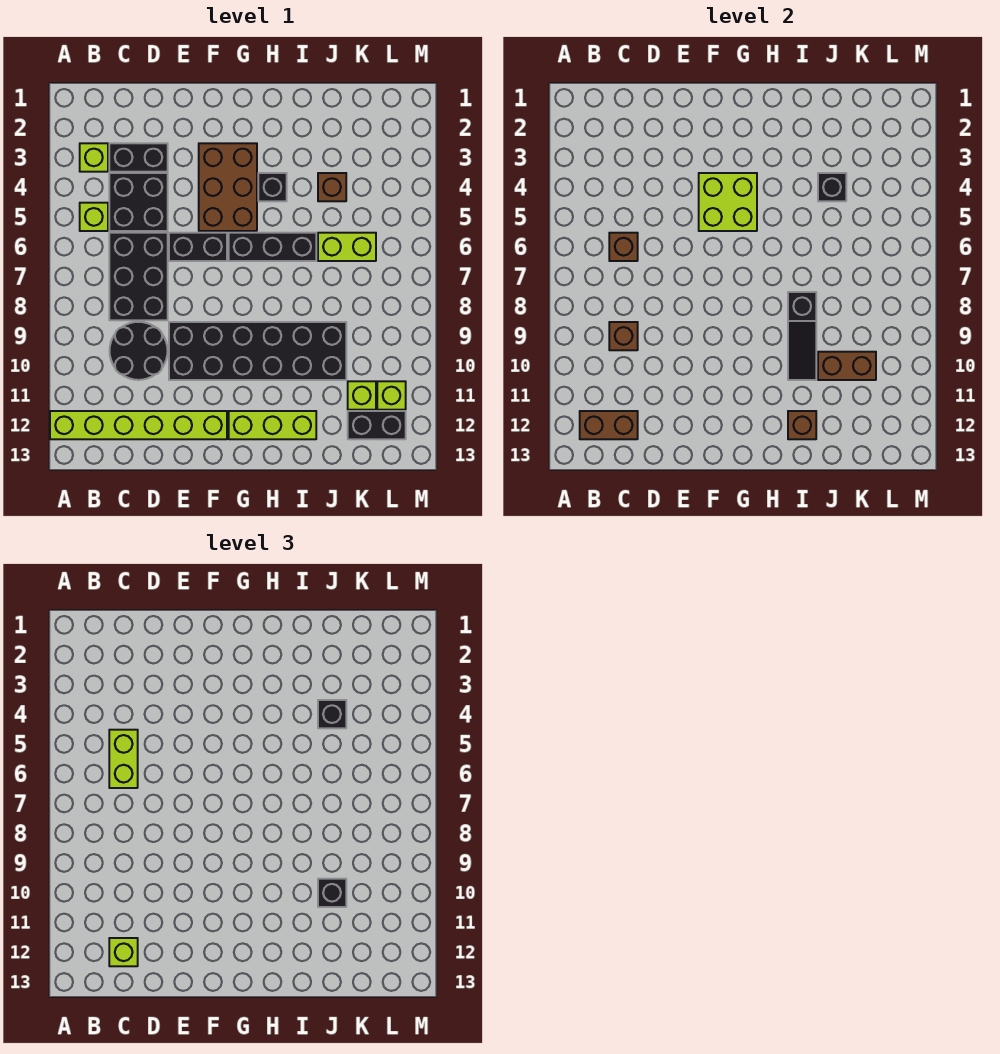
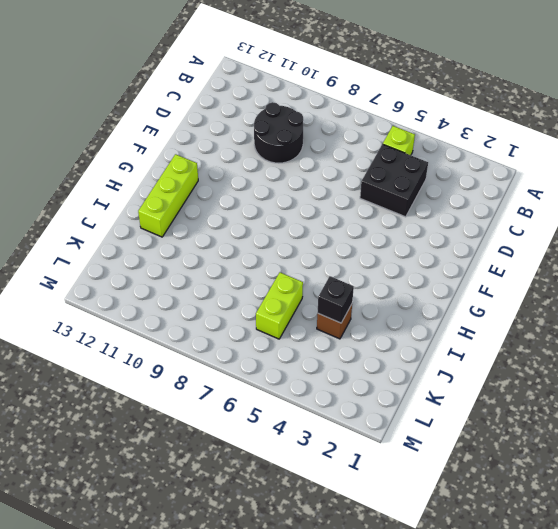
none -> lime 1x6 brick [50,411,227,439]
none -> lime 1x1 brick [80,143,108,172]
none -> black 1x2 brick [109,143,168,172]
none -> black 2x3 brick [109,233,168,320]

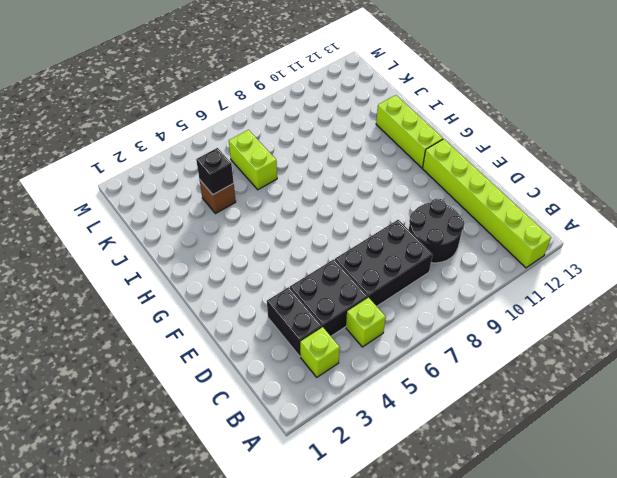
none -> black 1x2 brick [169,233,227,261]
none -> black 2x6 brick [169,322,346,380]
none -> brown 2x3 brick [199,143,257,231]
none -> black 1x3 brick [229,233,316,261]

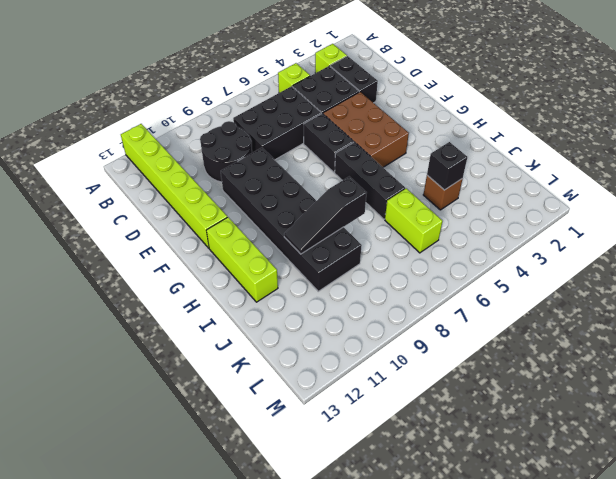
brown 2x3 brick [323,92,409,167] -> brown 2x3 brick turned to [199,143,257,231]
none -> black 1x1 brick [258,173,287,201]
none -> lime 1x1 brick [348,381,376,410]
none -> black 1x2 brick [348,411,406,439]
none -> lime 1x1 brick [377,381,406,410]

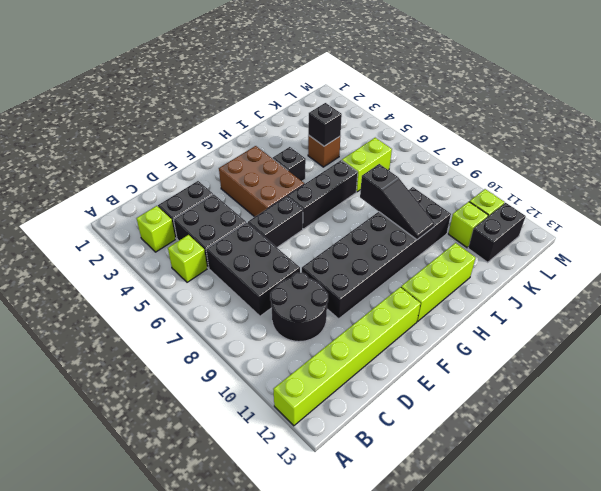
none -> brown 1x2 brick [580,411,638,439]
none -> brown 1x1 brick [609,233,638,261]
none -> brown 1x1 brick [609,322,638,350]
none -> lime 2x2 brick [699,173,757,231]

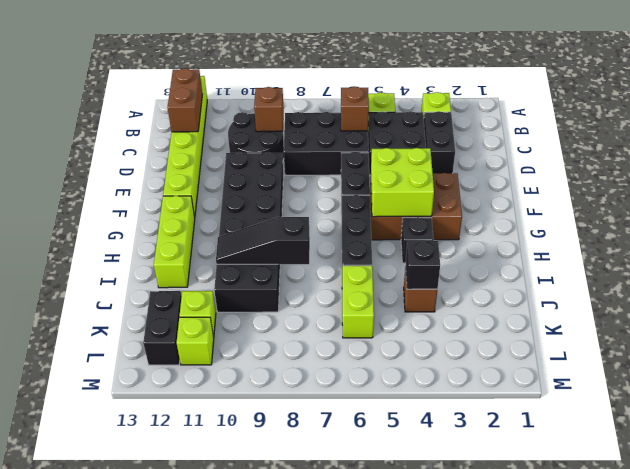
none -> brown 1x1 brick [788,411,816,439]
none -> brown 1x2 brick [818,352,876,380]
none -> lime 1x2 brick [109,730,138,788]
none -> lime 1x1 brick [109,938,138,966]

